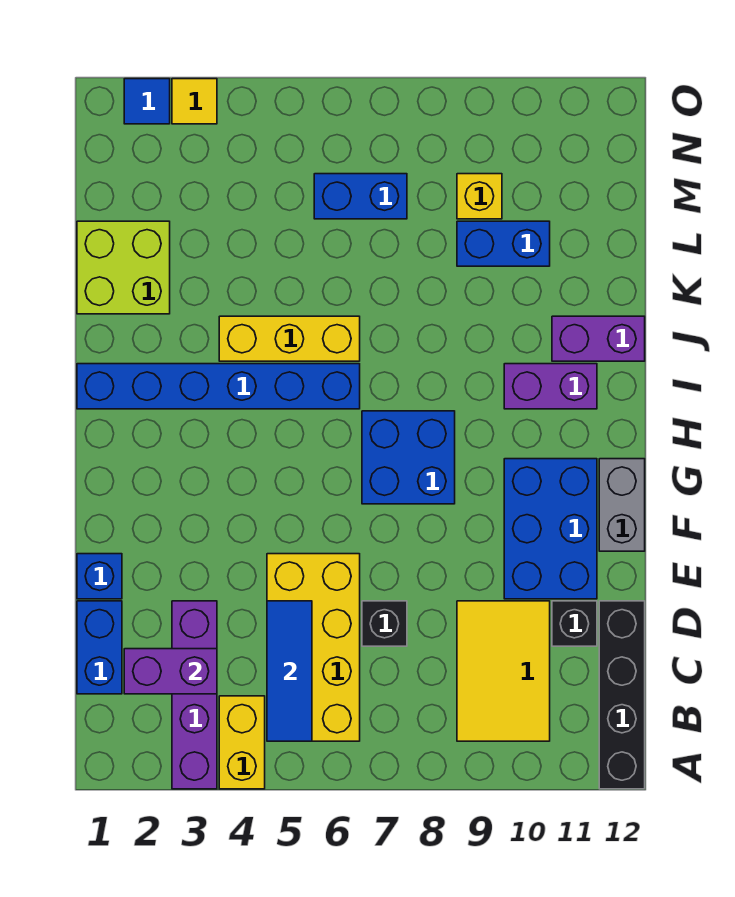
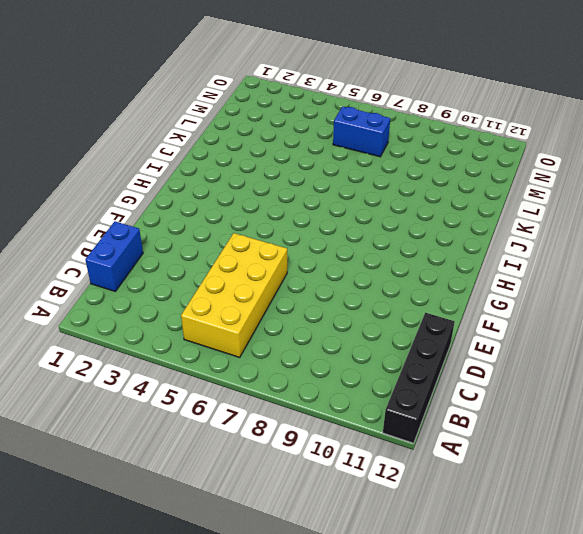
none -> purple 1x4 brick [172,601,217,789]
none -> yellow 1x2 brick [219,696,265,789]
none -> yellow 2x3 tile [457,601,550,741]

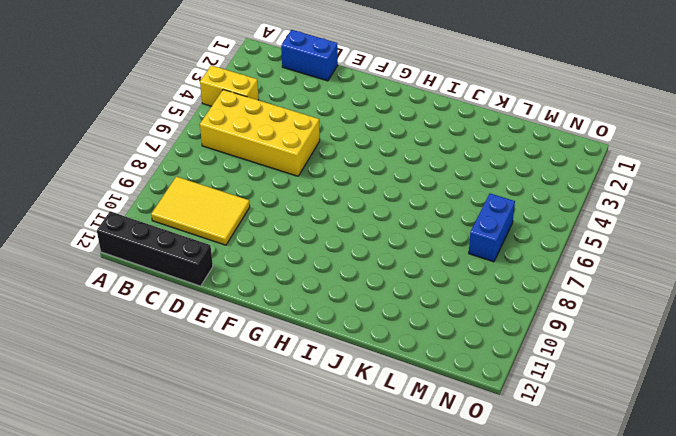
none -> purple 1x4 brick [172,601,217,789]
none -> black 1x1 brick [362,601,407,646]
none -> black 1x1 brick [552,601,597,646]

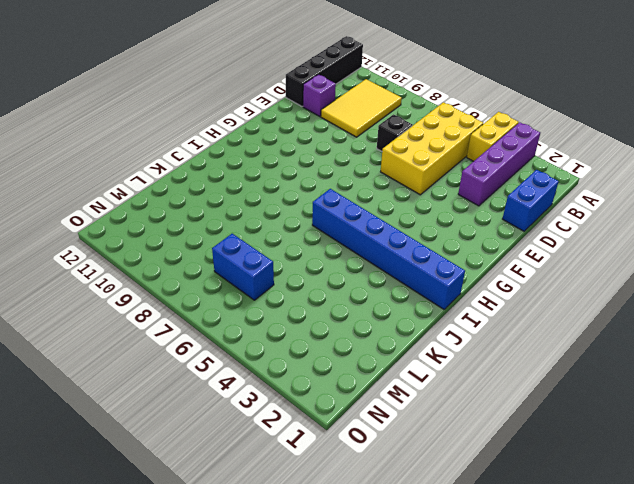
purple 1x1 brick [303,74,336,117] -> black 1x1 brick [552,601,597,646]
none -> blue 1x1 brick [77,554,122,599]
none -> blue 2x3 brick [504,459,597,599]
none -> grey 1x2 brick [599,459,645,551]

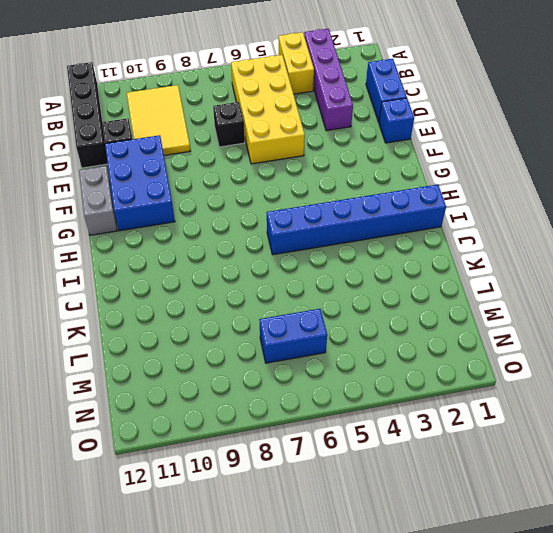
none -> blue 2x2 brick [362,411,455,504]
none -> purple 1x2 brick [504,364,597,409]
none -> yellow 1x3 brick [219,316,360,361]

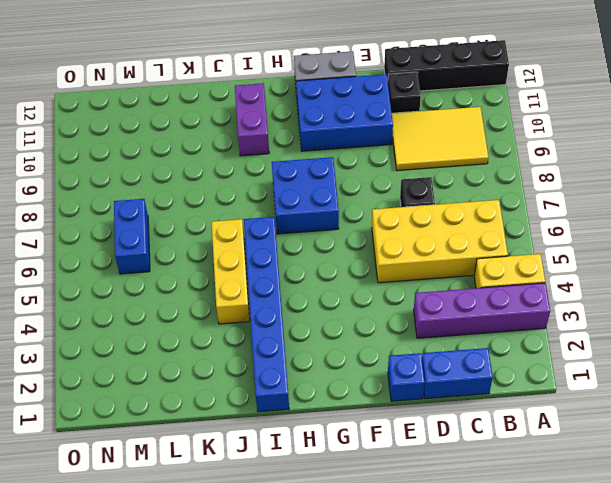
none -> purple 1x2 brick [552,316,645,361]
none -> lime 2x2 brick [77,221,170,314]
none -> blue 1x2 brick [457,221,550,266]

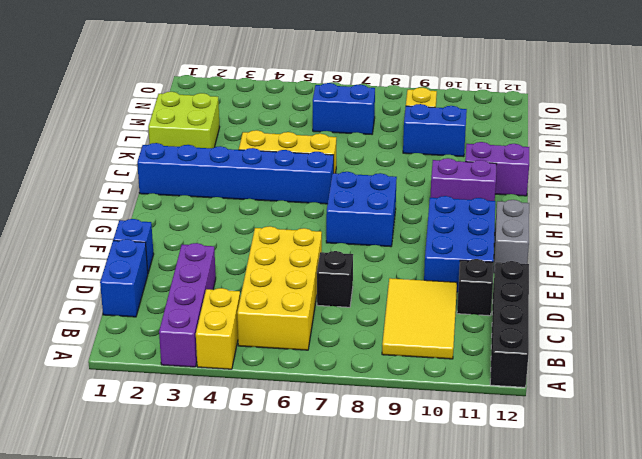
none -> blue 1x1 tile [124,79,170,124]
none -> yellow 1x1 tile [172,79,217,124]
none -> blue 1x3 tile [267,601,312,741]

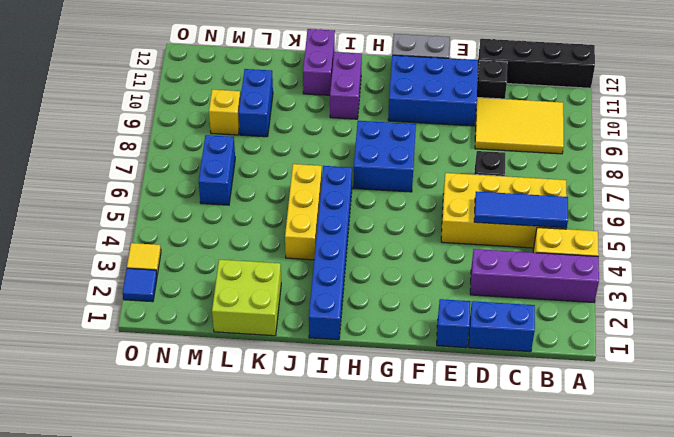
none -> purple 1x2 brick [124,649,217,694]

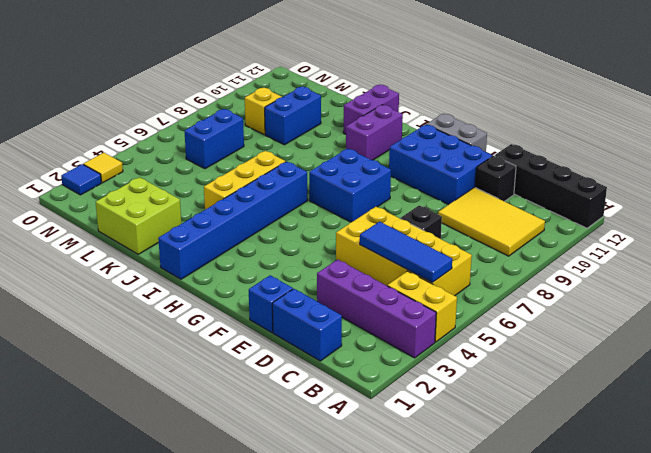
none -> purple 1x2 brick [124,649,217,694]

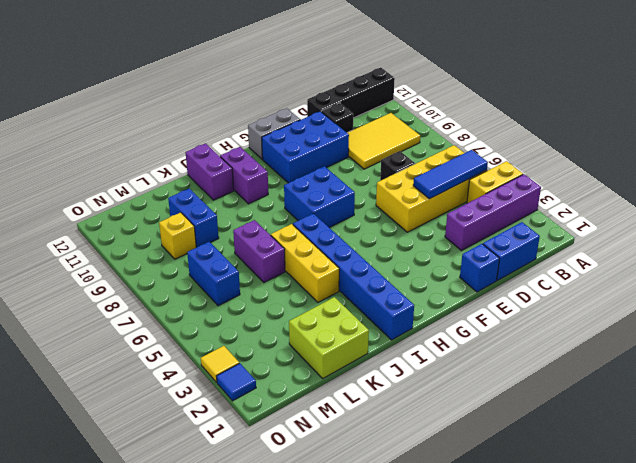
purple 1x2 brick [233,220,285,282] -> purple 1x2 brick moved to [124,649,217,694]

